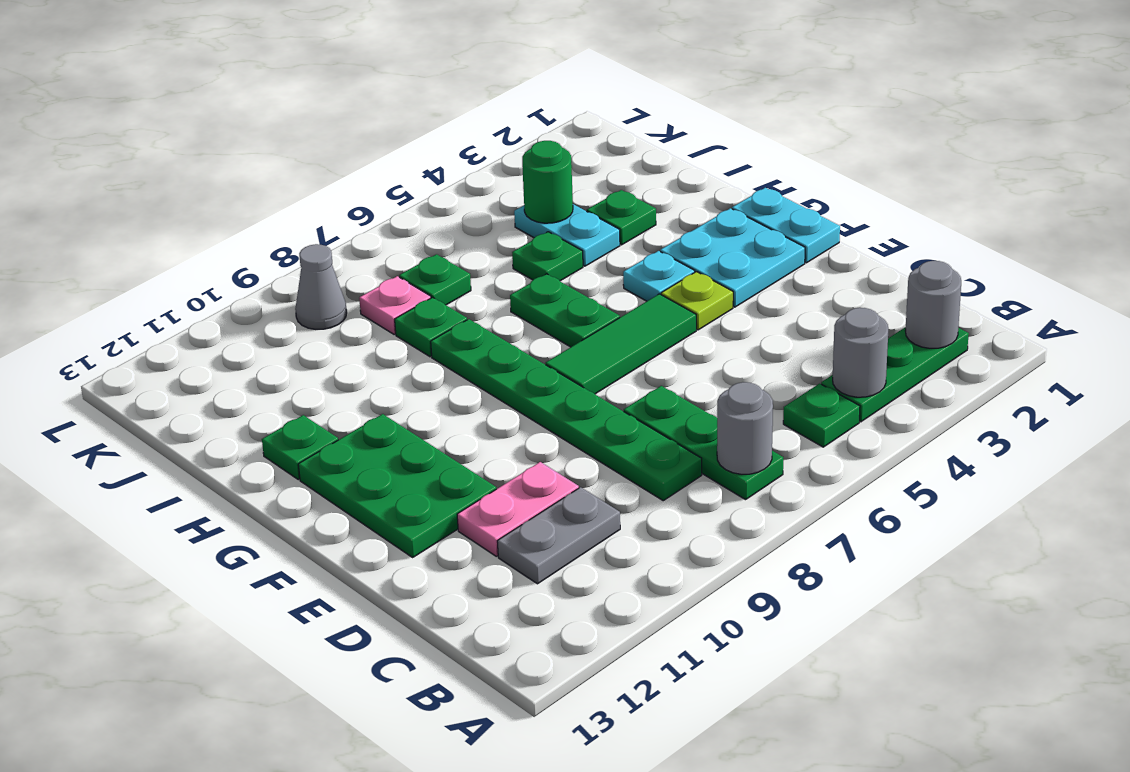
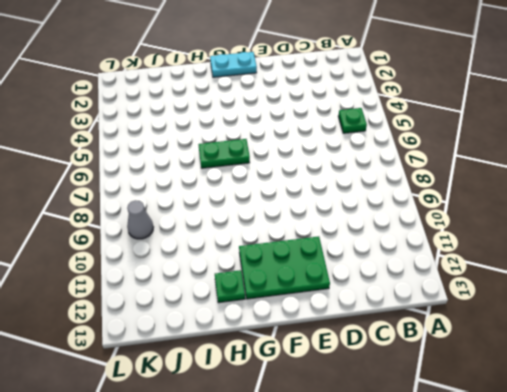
none -> green 1x3 plate [821,327,969,422]
none -> green 1x3 plate [624,386,783,500]
none -> green 1x6 plate [431,319,702,501]

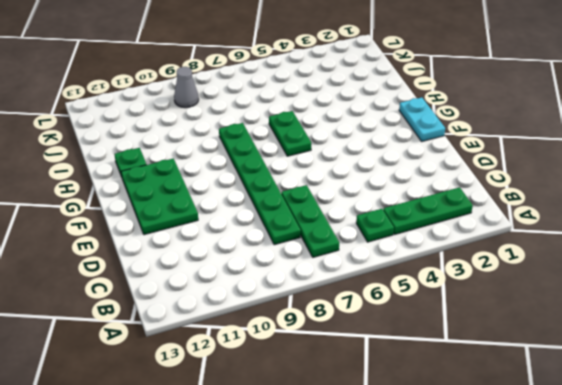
none -> grey 1x2 plate [497,487,620,584]
none -> pink 1x2 plate [457,462,579,556]
none -> cyan 2x2 plate [660,208,805,307]

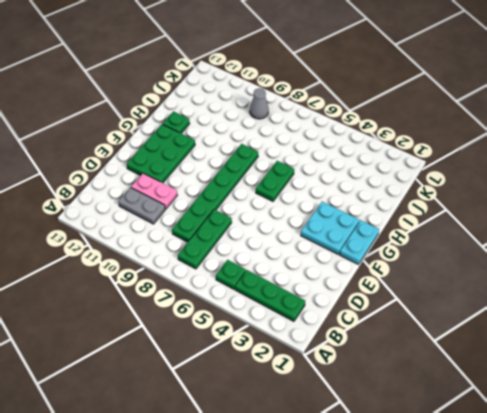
none -> lime 1x1 plate [661,272,733,330]
none -> green 1x3 tile [545,294,696,394]
none -> cyan 1x1 plate [623,251,695,301]

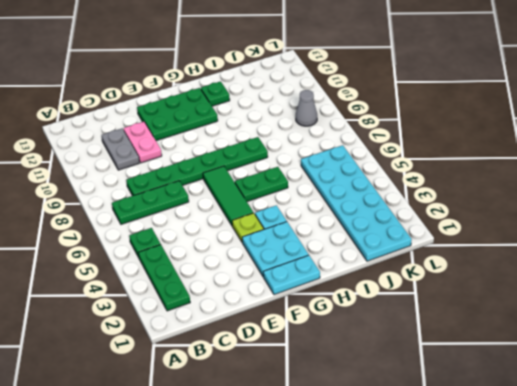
cyan 2x6 plate [301,145,412,261] -> cyan 1x2 plate [514,204,620,266]
none -> green 1x1 plate [587,190,656,245]
none -> green 1x1 plate [512,232,583,281]
none -> green 1x1 plate [395,297,467,357]

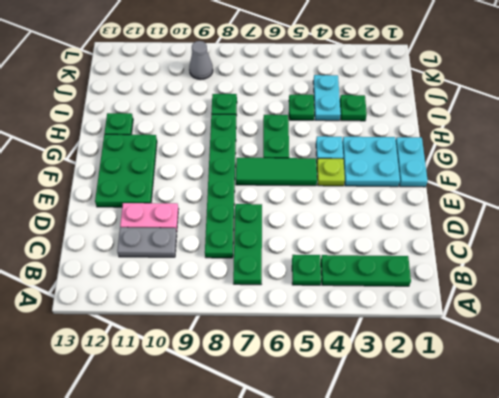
none -> green 1x1 plate [399,254,471,305]
none -> pink 1x1 plate [359,276,431,335]
none -> grey 1x1 round brick [905,261,961,348]

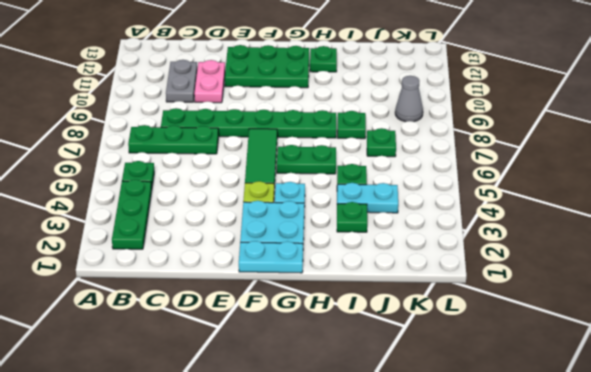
none -> pink 1x1 plate [359,276,431,335]
none -> grey 1x1 round brick [905,261,961,348]
none -> grey 1x1 round brick [833,308,888,397]

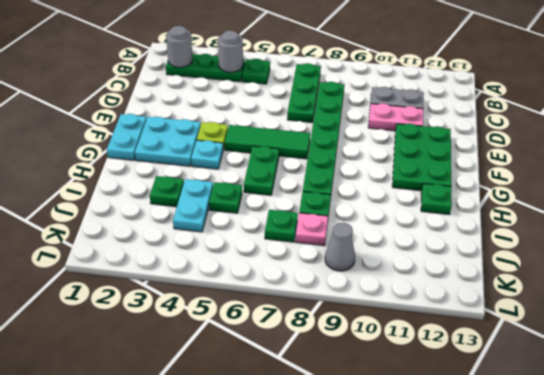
none -> grey 1x1 round brick [717,382,773,474]
none -> green 1x1 round brick [522,141,573,223]

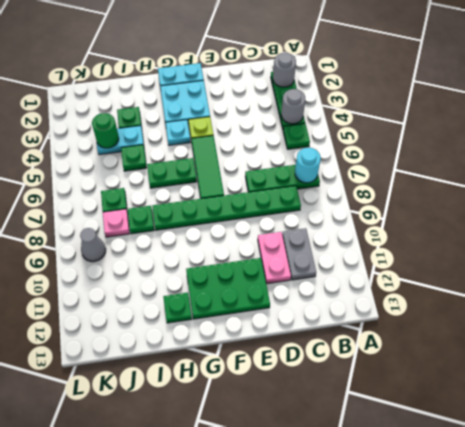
cyan 1x1 round brick [295,148,321,183] -> grey 1x1 round brick [717,382,773,474]

